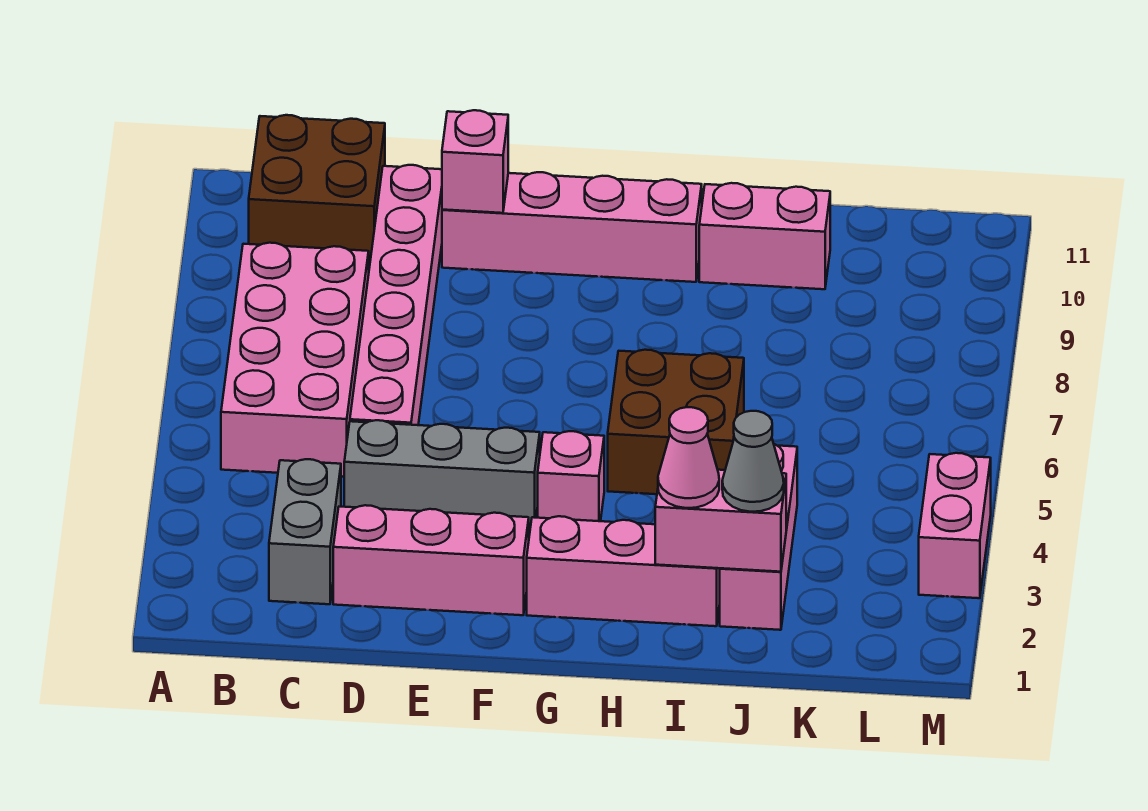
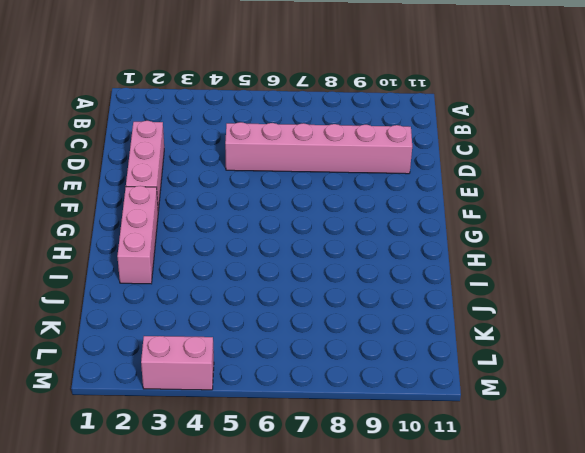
none -> pink 2x4 brick [221,243,369,477]
none -> brown 2x2 brick [249,115,385,264]
none -> grey 1x2 brick [269,459,341,604]

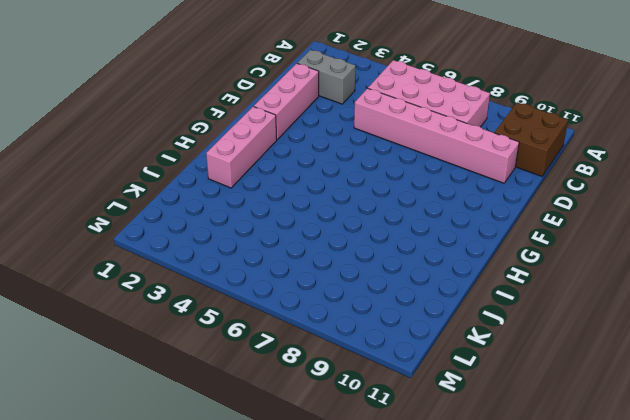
none -> grey 1x3 brick [344,420,540,530]
none -> pink 1x4 brick [442,172,702,282]
none -> pink 1x1 brick [538,431,604,521]

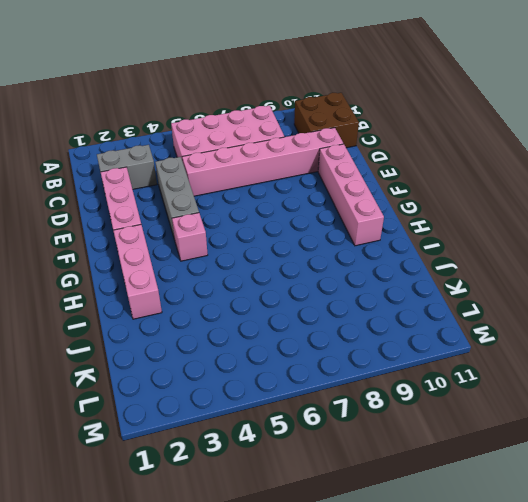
none -> brown 2x2 brick [608,350,744,494]
none -> pink 1x2 brick [699,183,830,289]
none -> pink 1x3 brick [720,444,797,630]

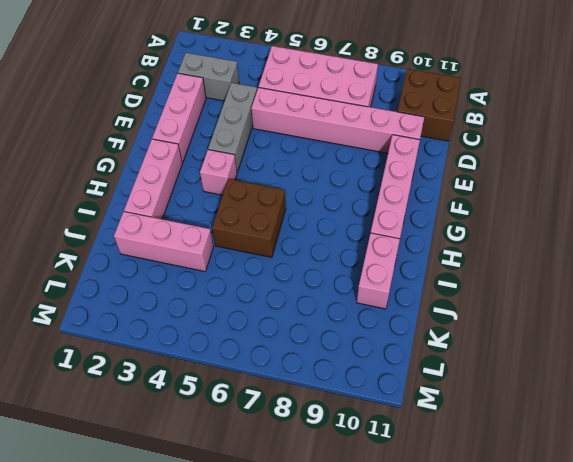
none -> pink 1x2 brick [919,453,991,598]
none -> pink 1x1 brick [442,110,508,213]
none -> pink 1x2 brick [655,470,786,572]

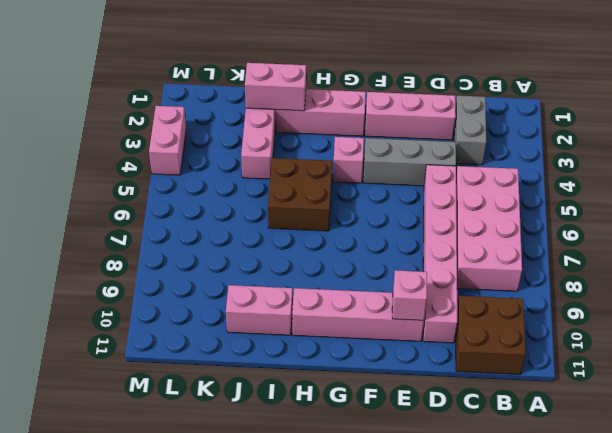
none -> pink 1x1 cone [658,407,719,508]
none -> grey 1x1 cone [722,411,784,512]

